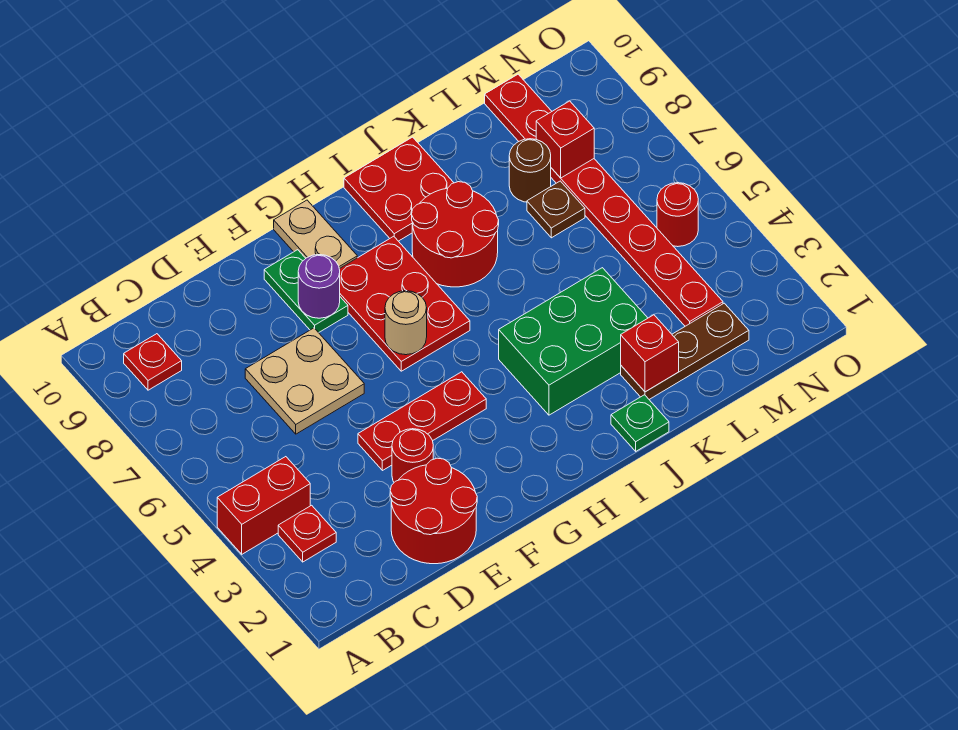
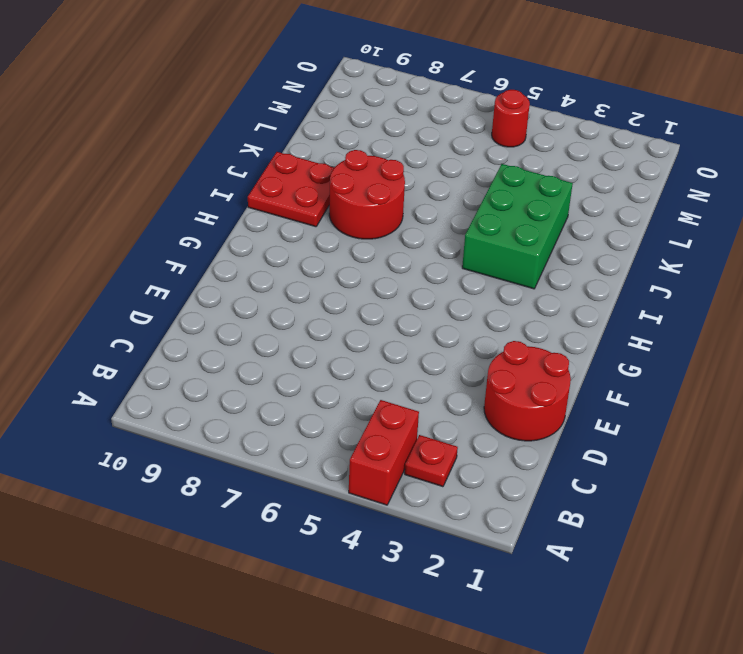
none -> red 1x1 plate [124,334,182,390]
none -> tan 2x2 plate [245,328,364,434]
none -> red 1x1 round brick [392,429,433,482]

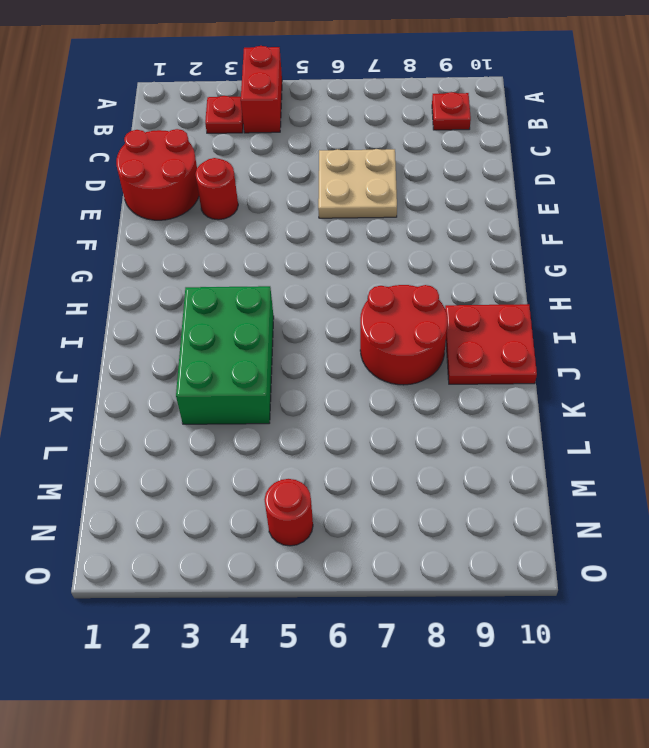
none -> red 1x3 plate [358,372,486,471]
none -> green 1x2 plate [264,250,348,333]
none -> red 2x3 plate [339,236,470,371]

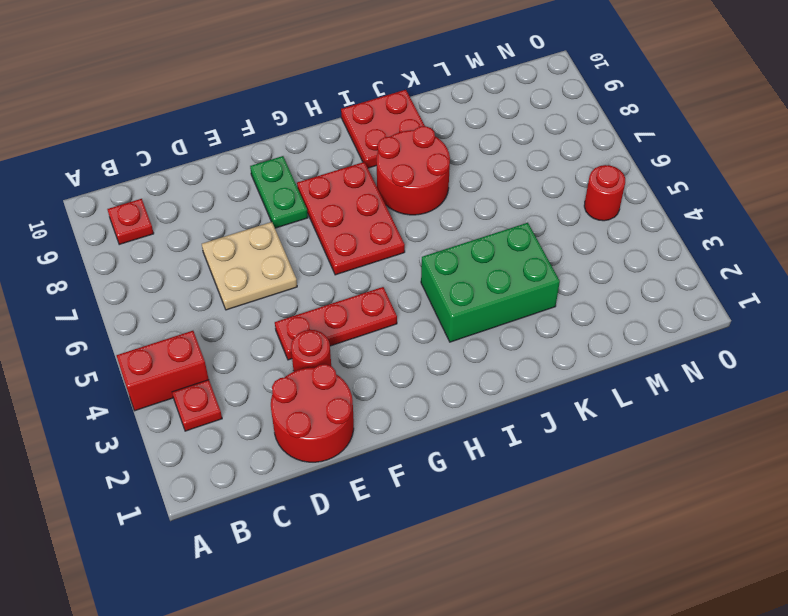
none -> tan 1x2 plate [274,200,357,269]
none -> green 1x1 plate [611,395,669,451]
none -> brown 1x3 plate [621,303,749,399]

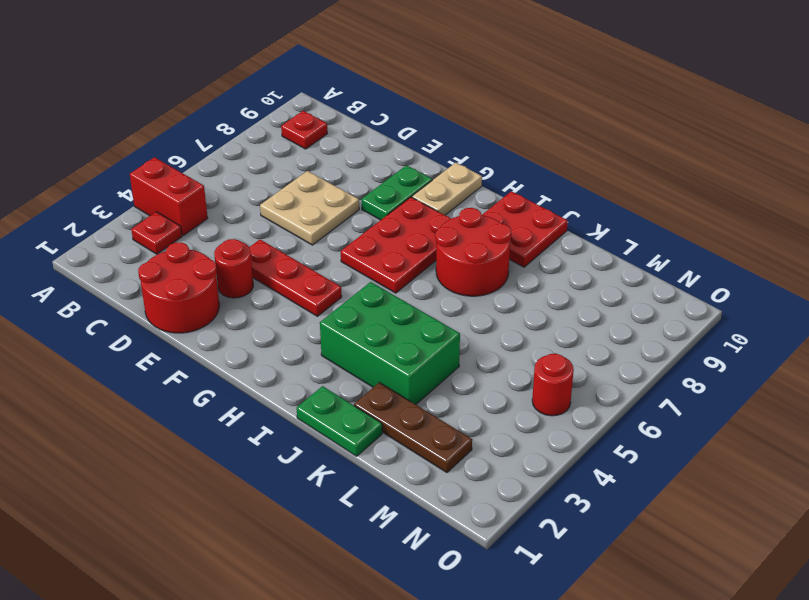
green 1x2 plate [297,386,382,456] -> green 1x1 plate [611,395,669,451]
none -> brown 1x1 plate [527,181,585,238]
none -> brown 1x1 round brick [509,139,551,202]
none -> red 1x8 plate [485,74,723,326]

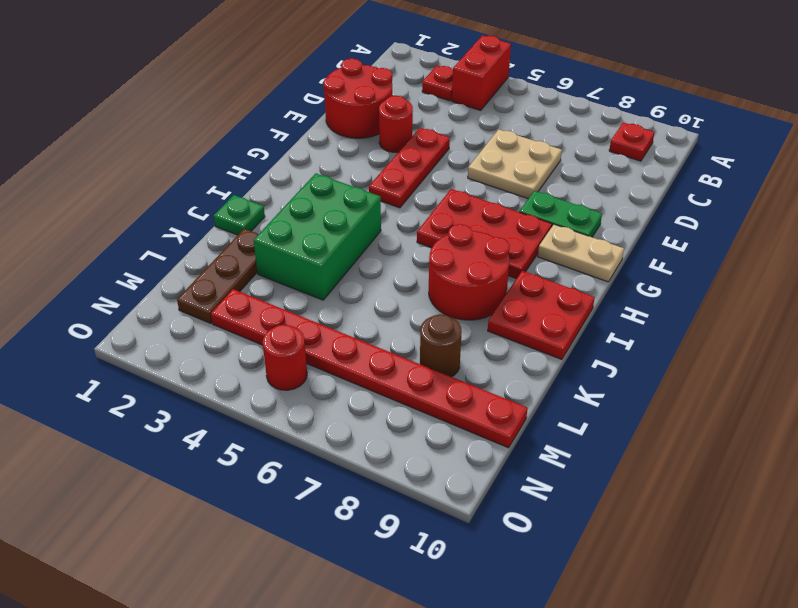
none -> brown 1x1 plate [527,181,585,238]
none -> purple 1x1 round brick [298,255,340,318]
none -> tan 1x1 round brick [385,291,427,355]

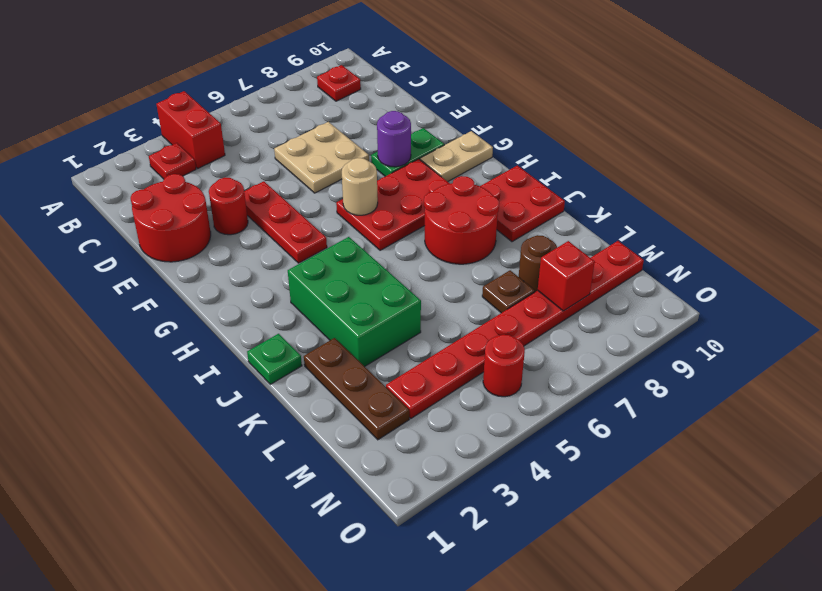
none -> red 1x1 brick [621,315,679,392]

